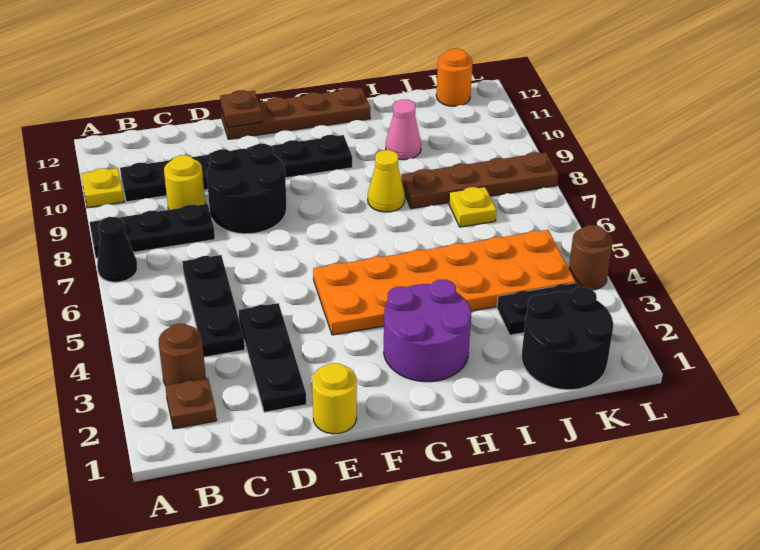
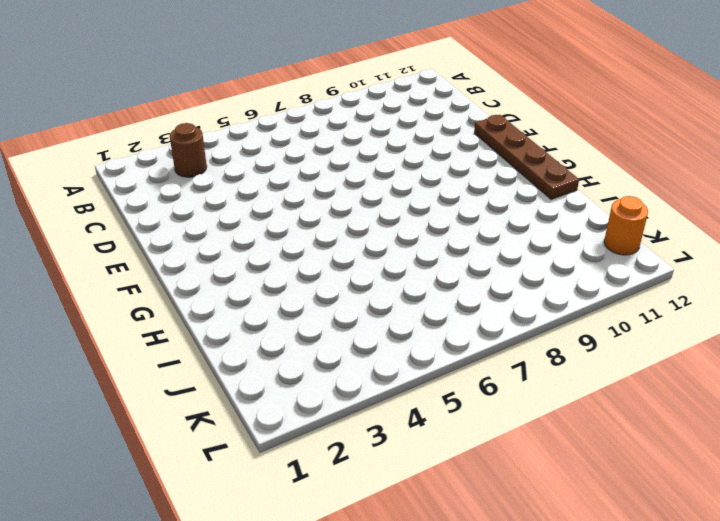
none -> black 1x1 cone [97,217,137,282]
none -> black 1x3 plate [90,204,215,258]
none -> yellow 1x1 plate [81,168,124,208]

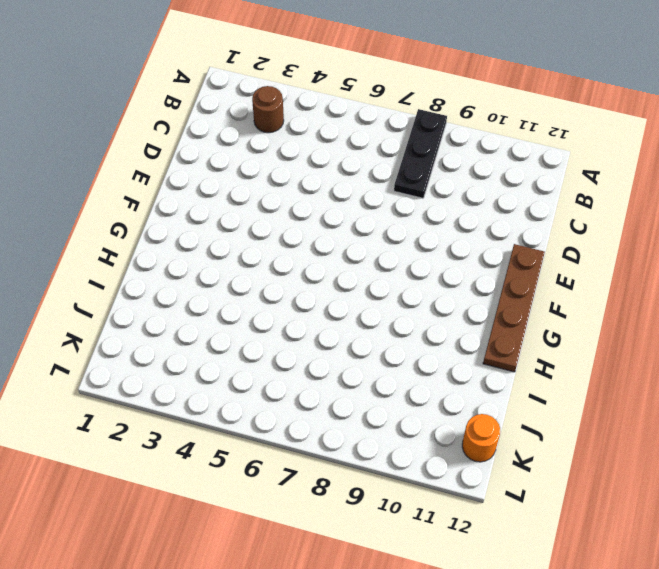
none -> black 1x1 cone [97,217,137,282]
none -> yellow 1x1 plate [81,168,124,208]
none -> brown 1x1 plate [165,378,217,429]

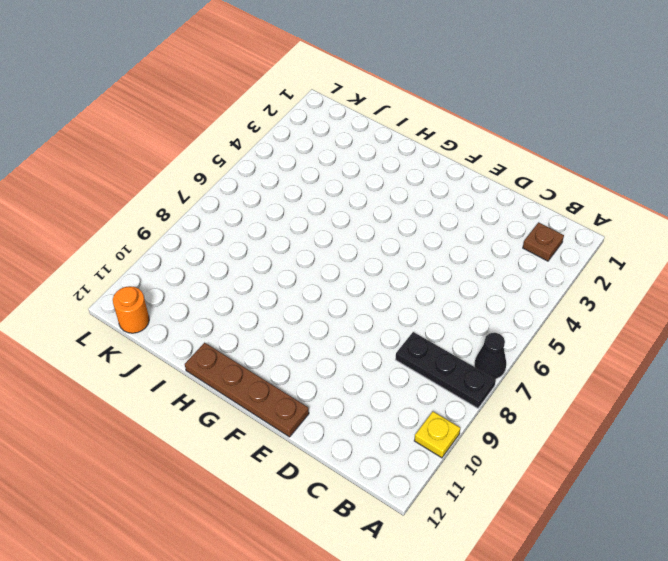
none -> brown 1x1 round brick [159,324,205,386]
none -> black 1x6 plate [120,135,352,202]
none -> black 1x3 plate [182,255,245,357]

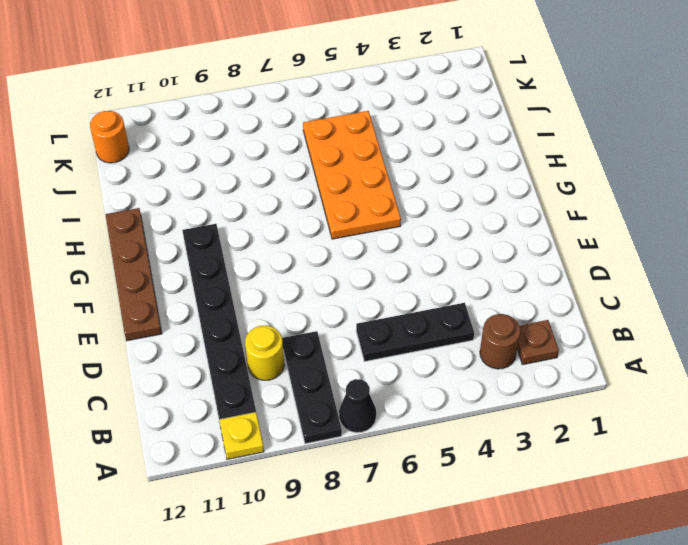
orange 2x4 plate [303,111,401,239] -> orange 2x6 plate [313,230,575,335]
none -> black 1x3 plate [239,303,306,412]
none -> black 2x2 round brick [207,144,287,234]
none -> yellow 1x1 round brick [312,363,357,434]

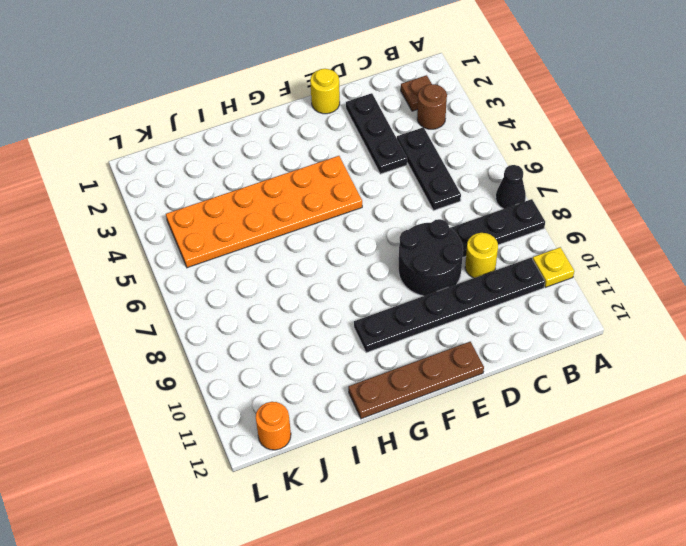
none -> purple 2x2 round brick [384,280,471,382]
none -> yellow 1x1 cone [368,150,405,212]
none -> brown 1x4 plate [401,152,558,209]

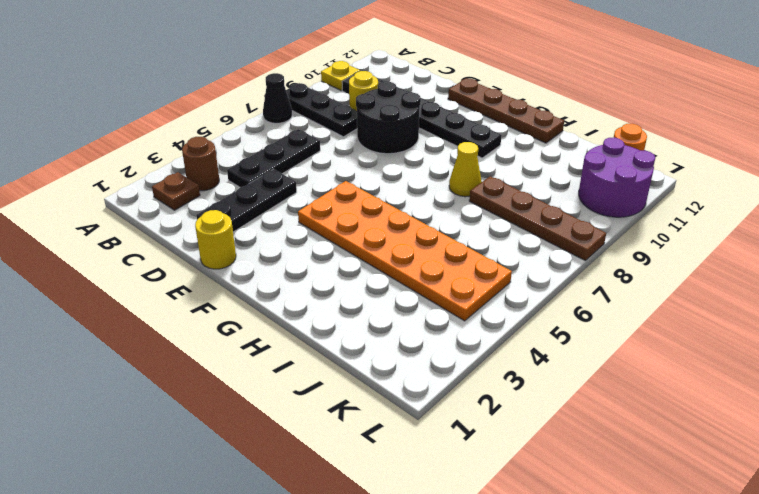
purple 2x2 round brick [579,138,655,217] -> purple 2x2 round brick moved to [384,280,471,382]
none -> pink 1x1 cone [386,100,421,160]
none -> black 2x2 round brick [522,287,613,390]
none -> black 1x2 plate [497,283,578,335]

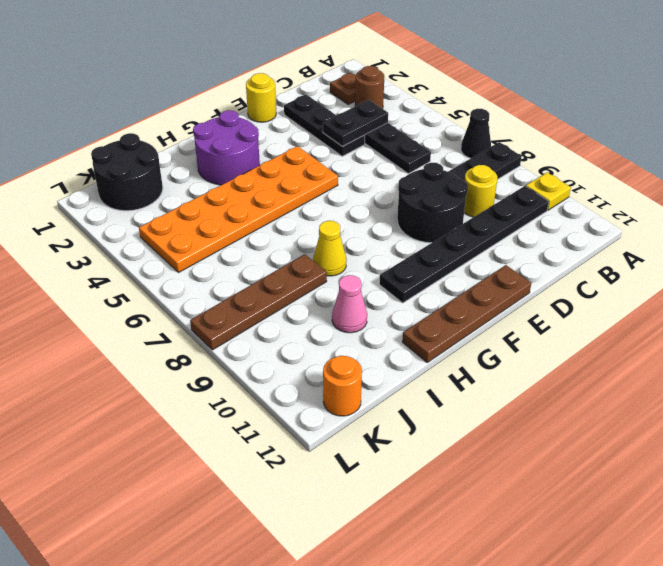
black 1x2 plate [323,100,388,146] -> black 1x2 plate moved to [497,283,578,335]
none -> yellow 1x1 plate [449,187,497,227]
none -> brown 1x1 round brick [569,225,613,290]
none -> brown 1x1 plate [220,90,262,127]

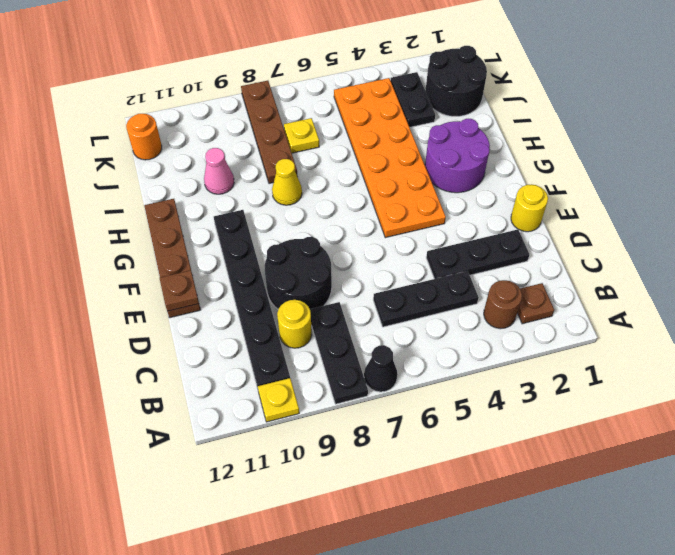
none -> brown 1x1 round brick [569,225,613,290]

